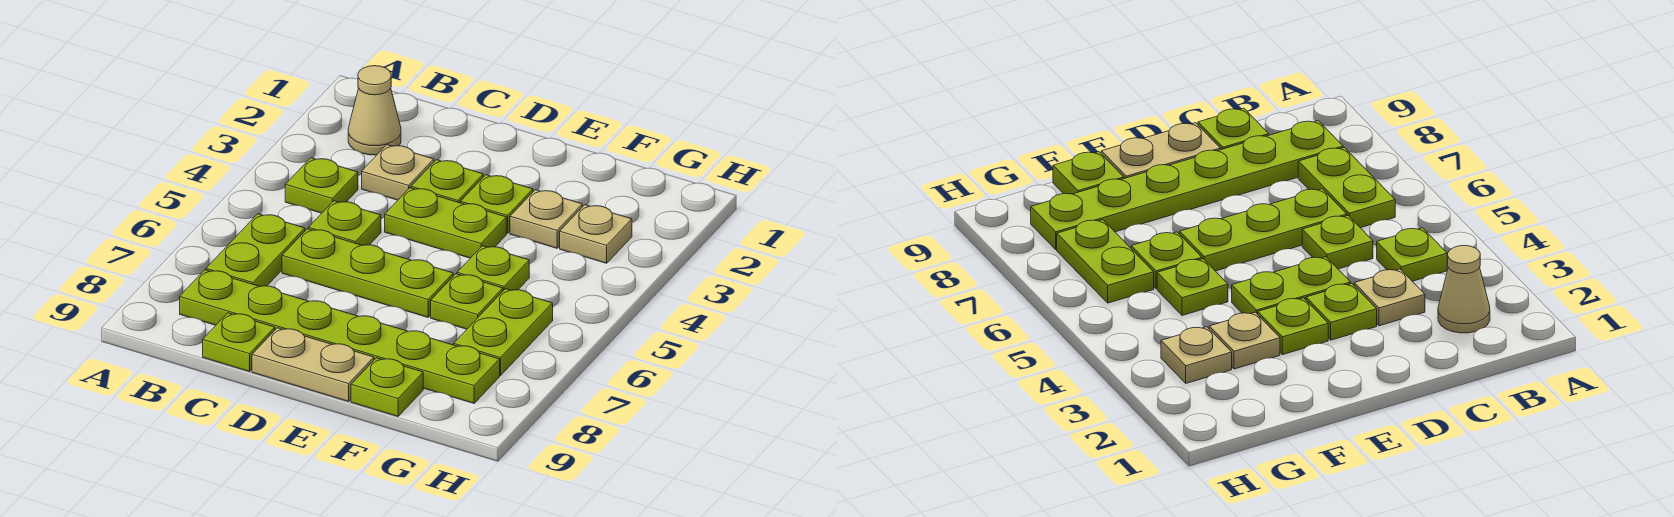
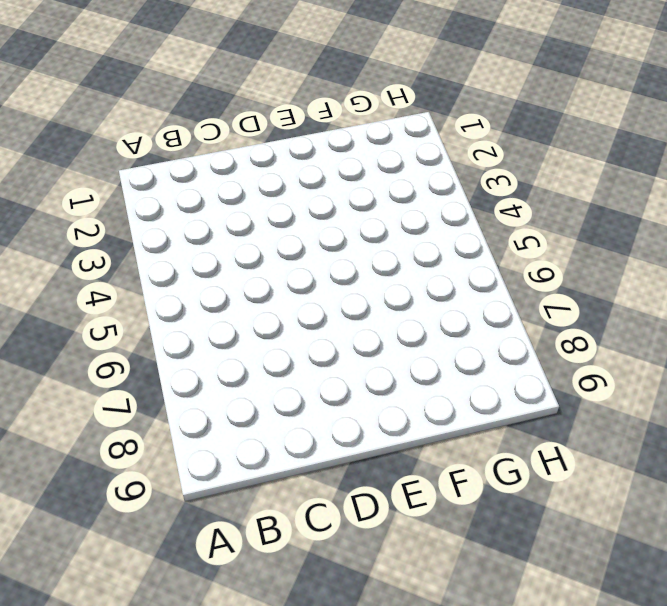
none -> tan 1x1 cone [348,66,401,155]
none -> lime 1x1 plate [285,158,358,213]
none -> lime 1x2 plate [206,214,305,286]

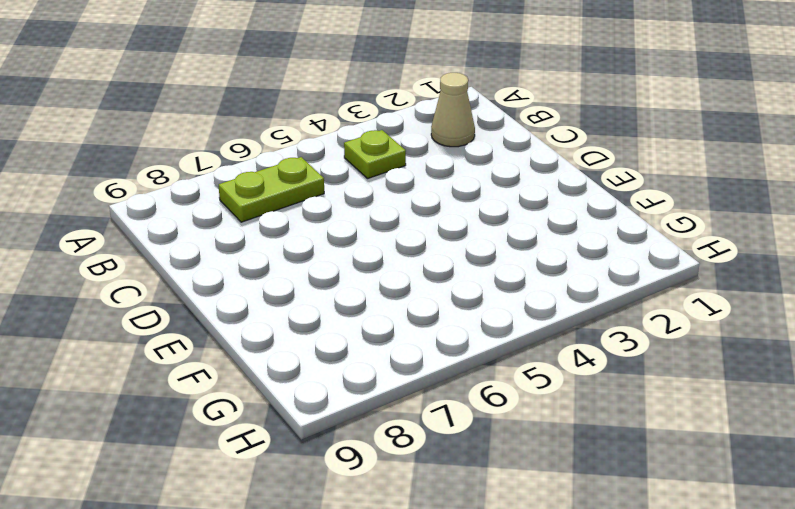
none -> lime 1x6 plate [180,270,500,403]
none -> tan 1x1 plate [362,145,434,200]
none -> lime 1x1 plate [309,201,381,245]

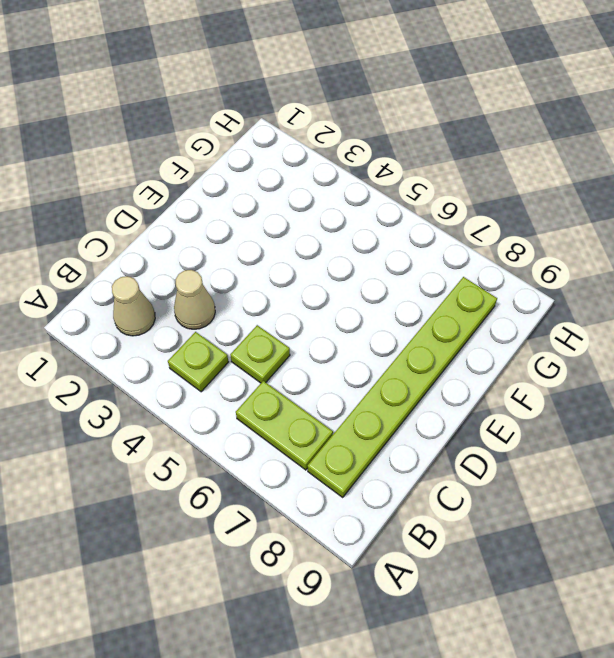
tan 1x1 cone [174,270,215,329] -> tan 1x1 plate [362,145,434,200]
none -> lime 1x3 plate [282,229,453,317]
none -> lime 1x1 plate [203,313,275,372]
none -> lime 1x1 plate [411,160,483,203]

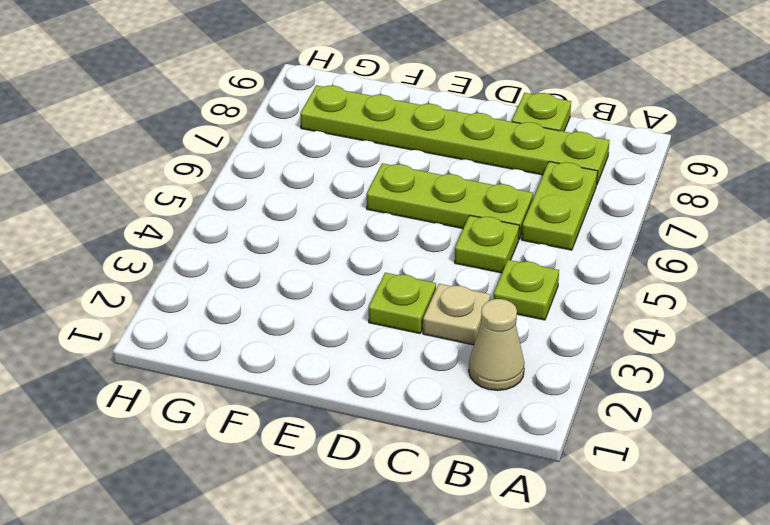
none -> lime 1x2 plate [385,188,506,258]
none -> tan 1x2 plate [252,328,374,402]
none -> lime 1x1 plate [461,175,533,233]

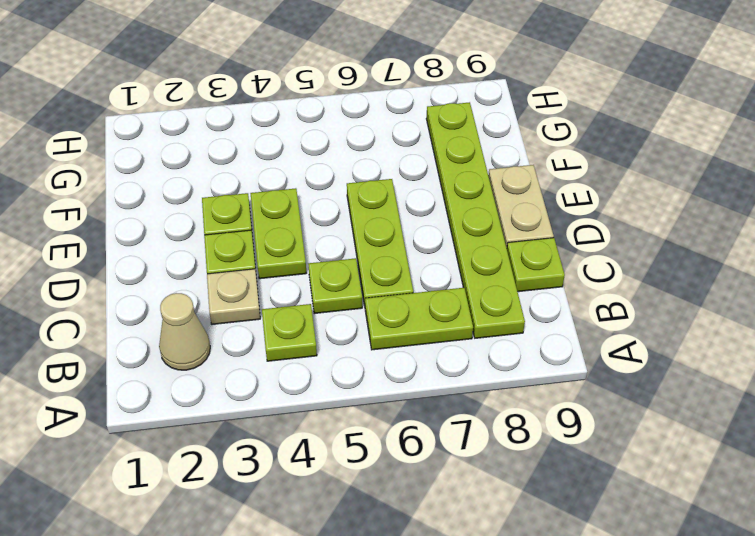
none -> tan 1x1 plate [510,190,582,248]
none -> lime 1x1 plate [457,246,529,291]
none -> lime 1x1 plate [431,274,503,329]

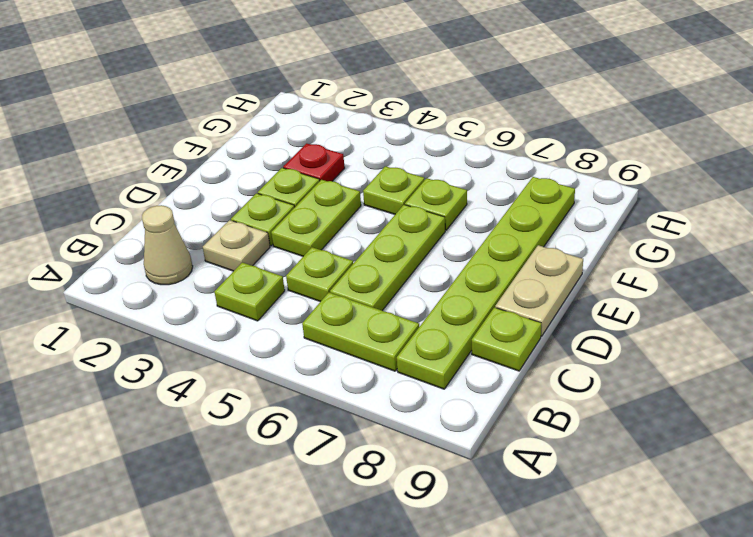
red 1x1 plate [283,143,345,181] -> tan 1x1 plate [510,190,582,248]
none -> lime 1x1 plate [351,358,423,416]
none -> tan 1x1 plate [560,205,632,263]
none -> lime 1x2 plate [454,289,553,375]

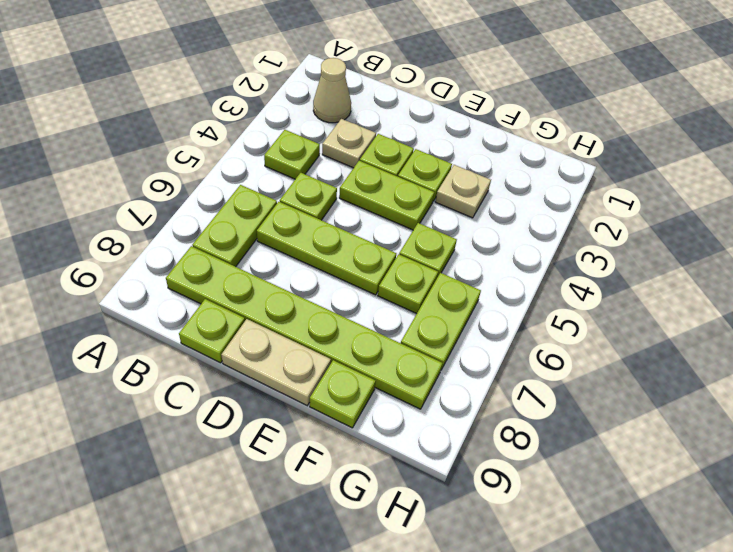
none -> tan 1x1 plate [560,205,632,263]

